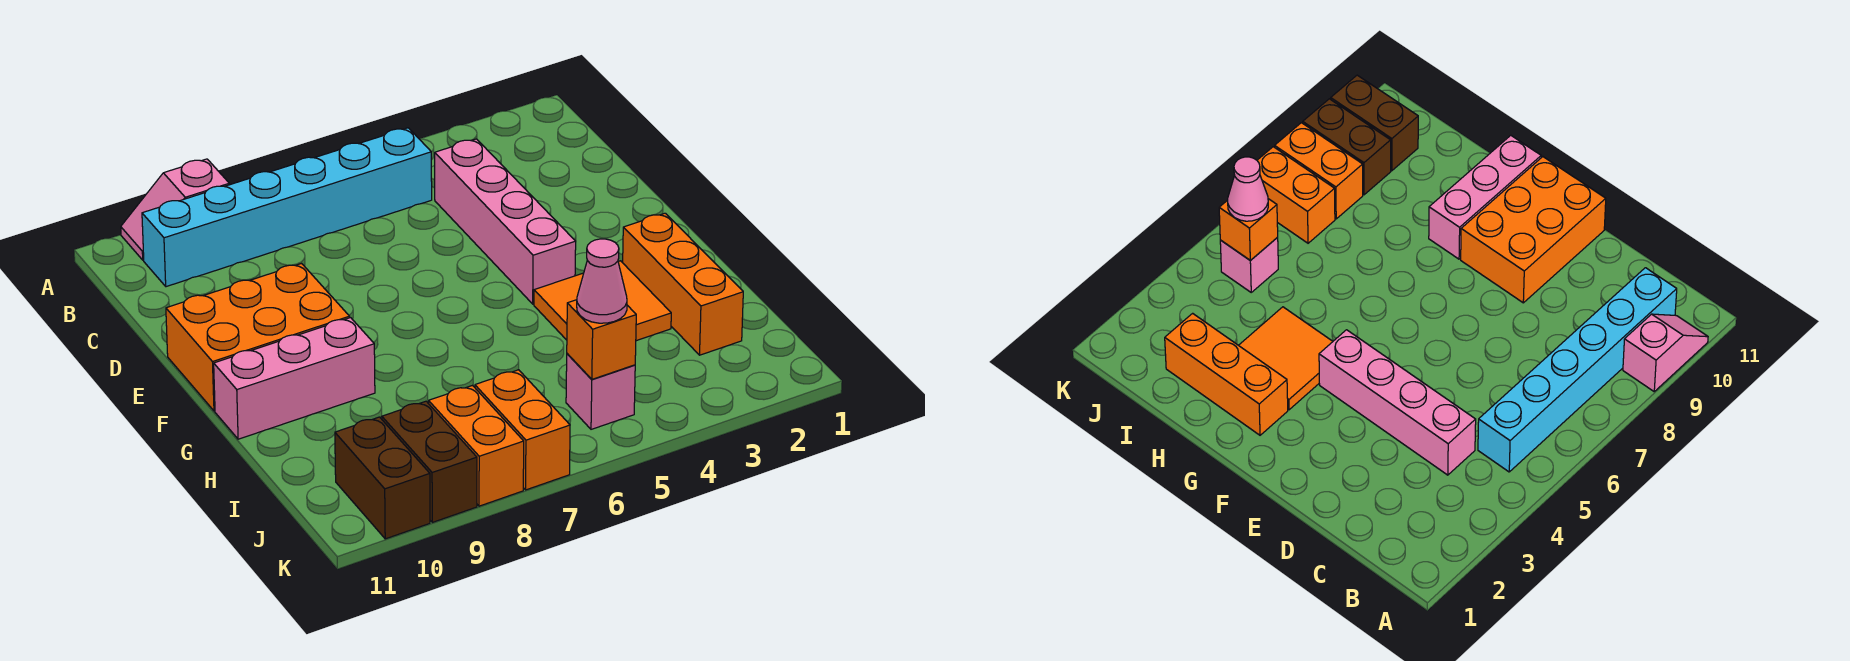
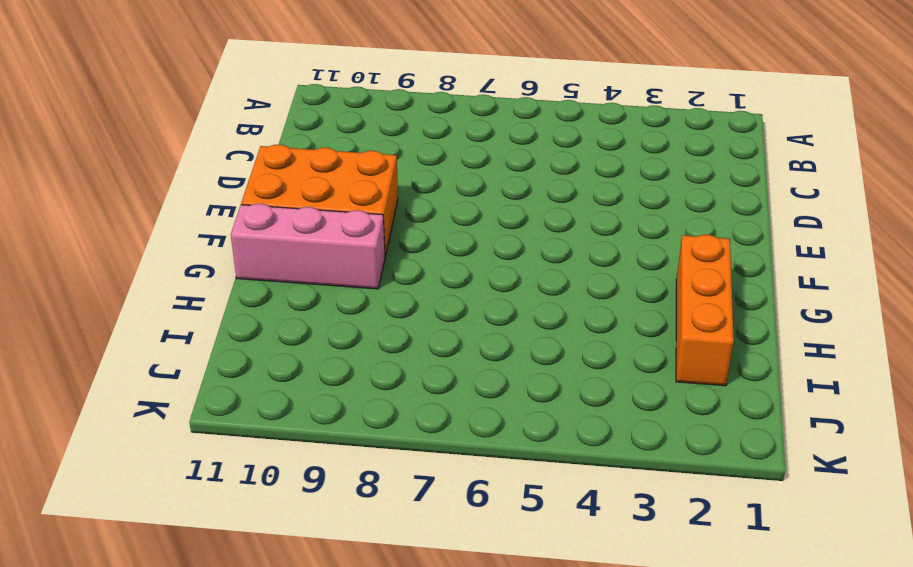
none -> pink 1x2 slope [121,159,229,260]
none -> cyan 1x6 brick [142,128,432,287]
none -> pink 1x4 brick [435,139,576,304]

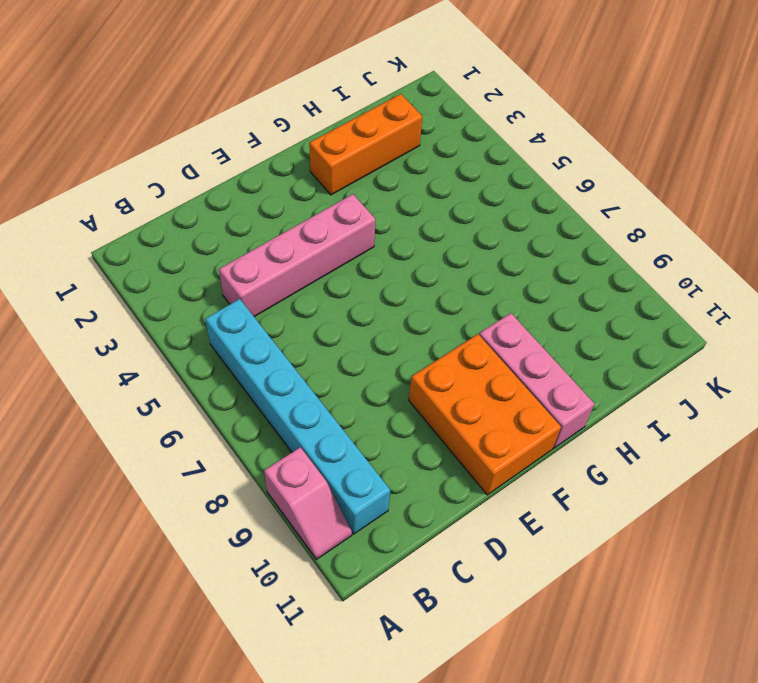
none -> orange 2x2 tile [534,261,671,341]
none -> pink 1x1 brick [566,354,635,429]
none -> orange 1x2 brick [475,370,570,490]

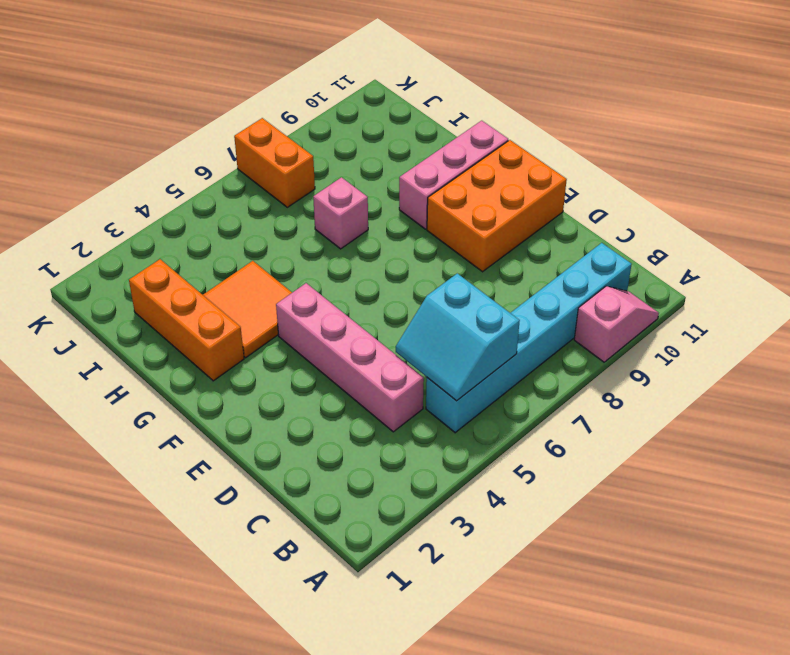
cyan 2x2 slope [396,273,520,401] -> none
pink 1x1 brick [313,177,368,249] -> pink 1x1 brick moved to [566,354,635,429]
none -> orange 1x2 brick [429,386,524,506]
none -> brown 1x2 brick [382,401,477,522]
none -> brown 1x2 brick [335,417,430,539]

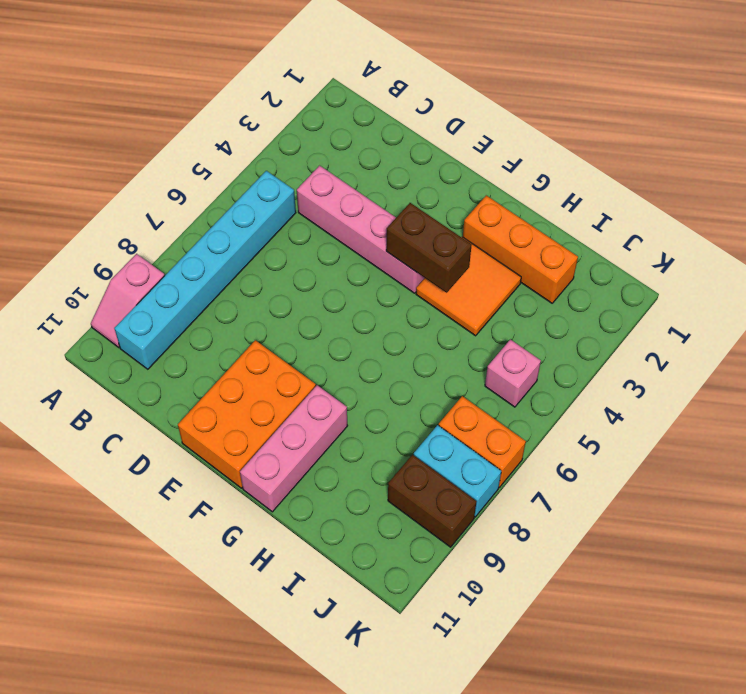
brown 1x2 brick [386,203,471,293] -> brown 1x2 brick moved to [335,417,430,539]
cyan 1x2 brick [414,425,501,517] -> orange 1x2 brick [429,386,524,506]
none -> orange 1x1 brick [567,300,636,379]
none -> pink 1x1 cone [577,239,627,323]

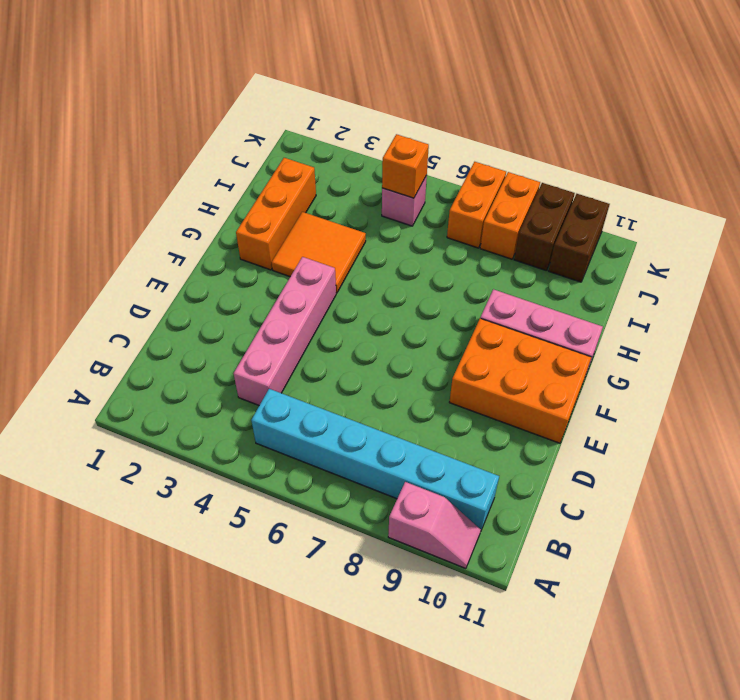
none -> pink 1x1 cone [577,239,627,323]

